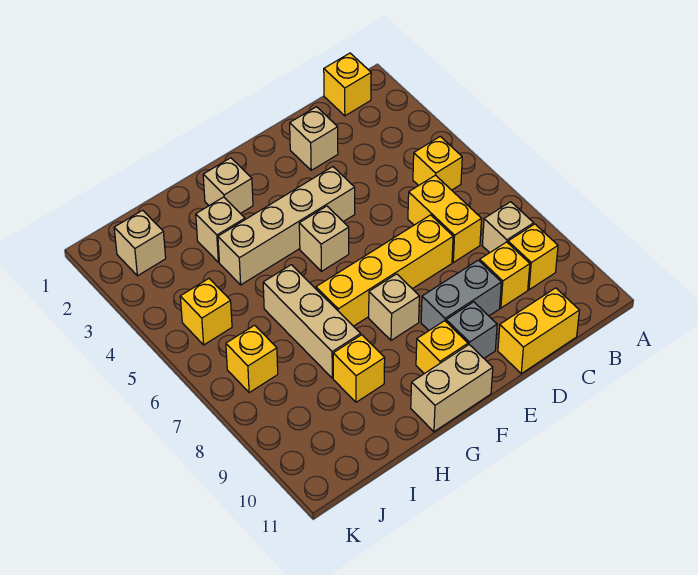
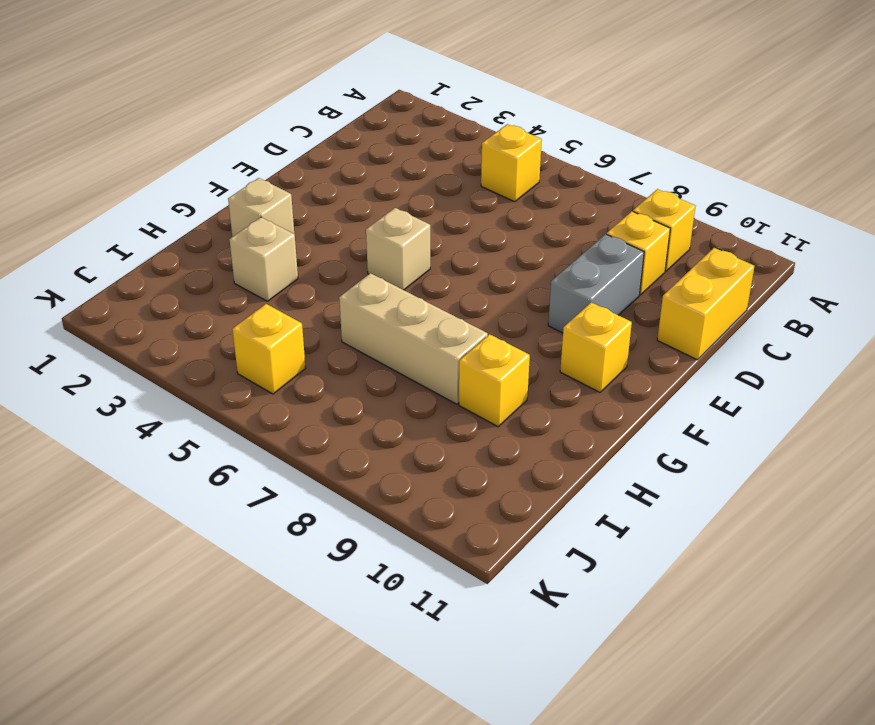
none -> yellow 1x1 brick [324,53,371,116]
none -> tan 1x1 brick [482,202,534,253]
none -> yellow 1x2 brick [408,175,481,262]

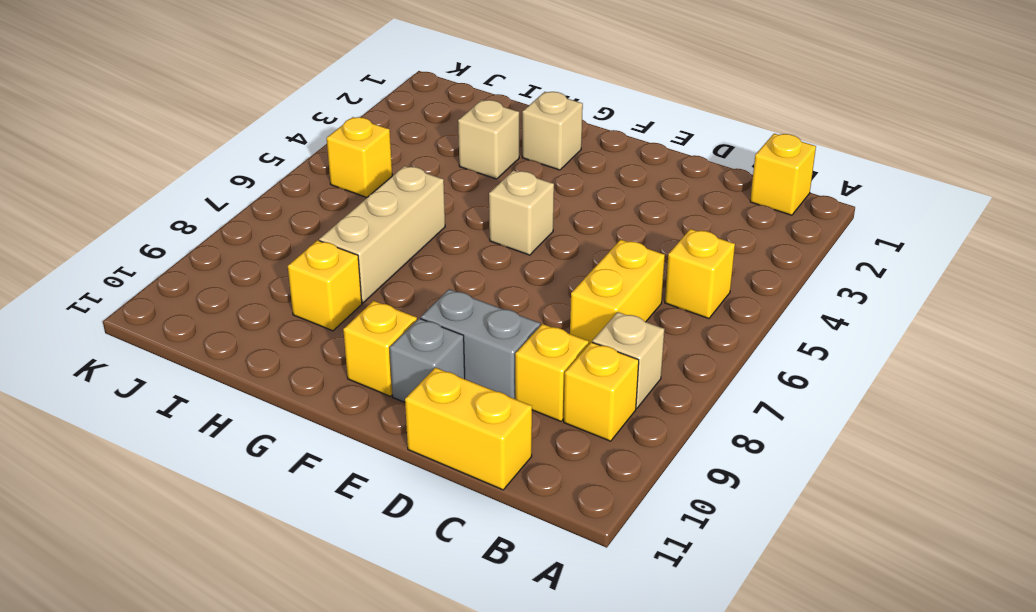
none -> tan 1x1 brick [290,107,338,170]
none -> yellow 1x4 brick [316,215,453,326]
none -> tan 1x4 brick [218,167,355,285]

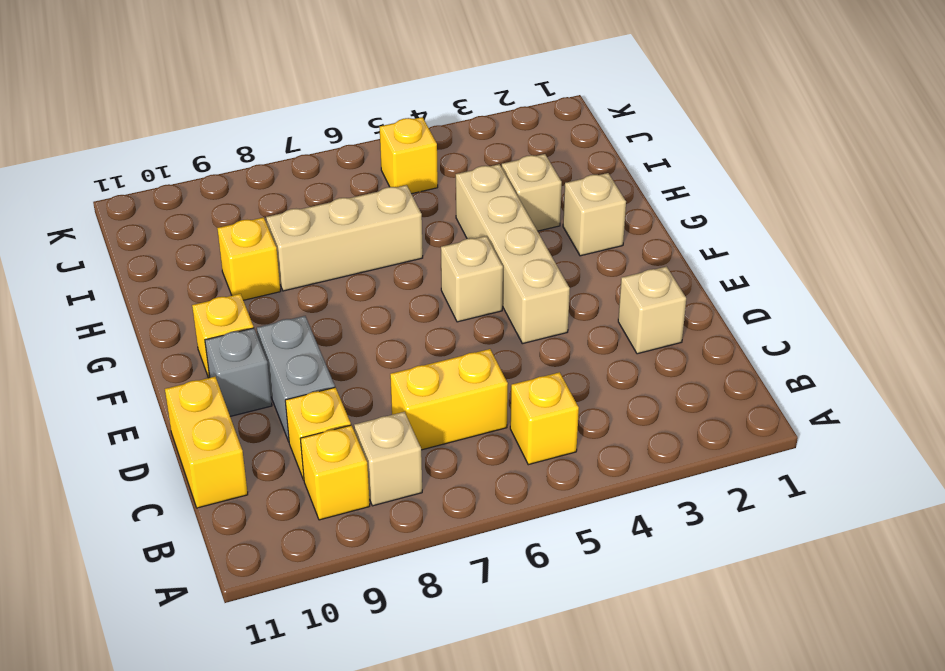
none -> yellow 1x1 brick [324,53,371,116]
none -> yellow 1x4 brick [316,215,453,326]
none -> tan 1x1 brick [369,274,419,340]

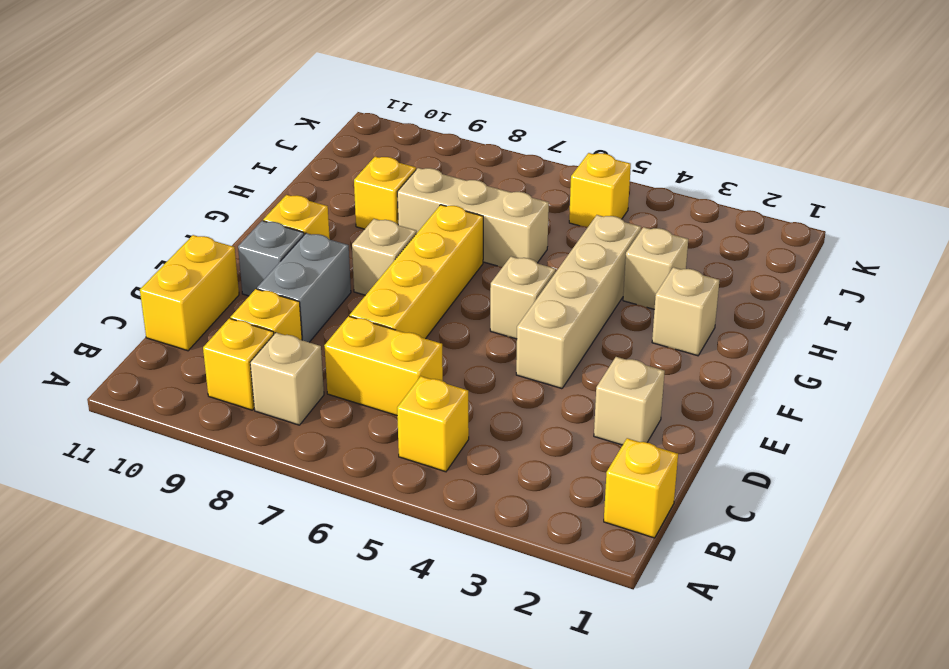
none -> tan 1x2 brick [411,345,493,432]
none -> tan 1x1 brick [114,210,166,276]
none -> yellow 1x1 brick [226,325,278,393]

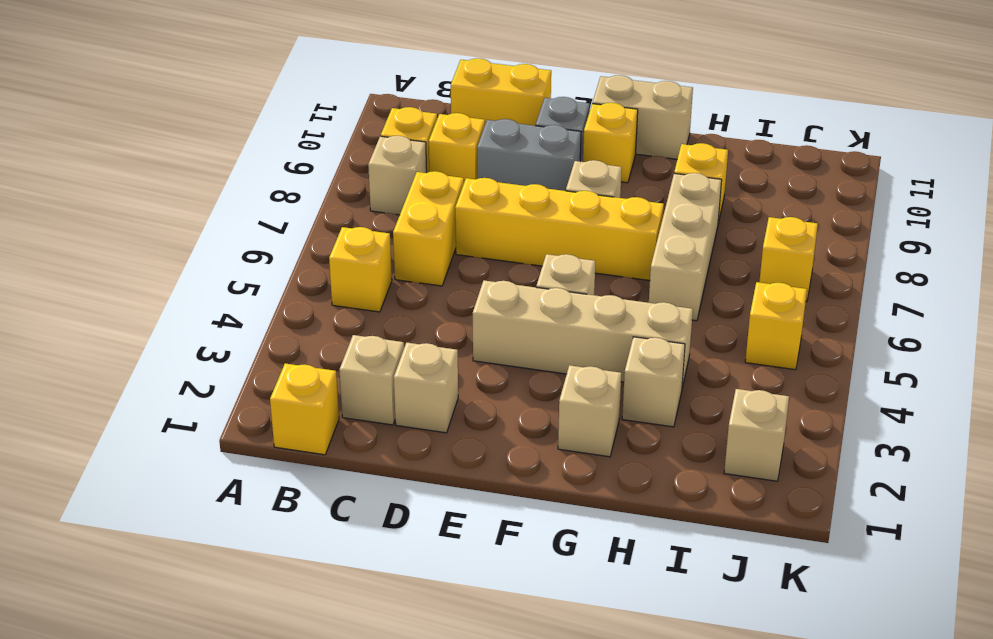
tan 1x1 brick [339,335,404,425] -> none

